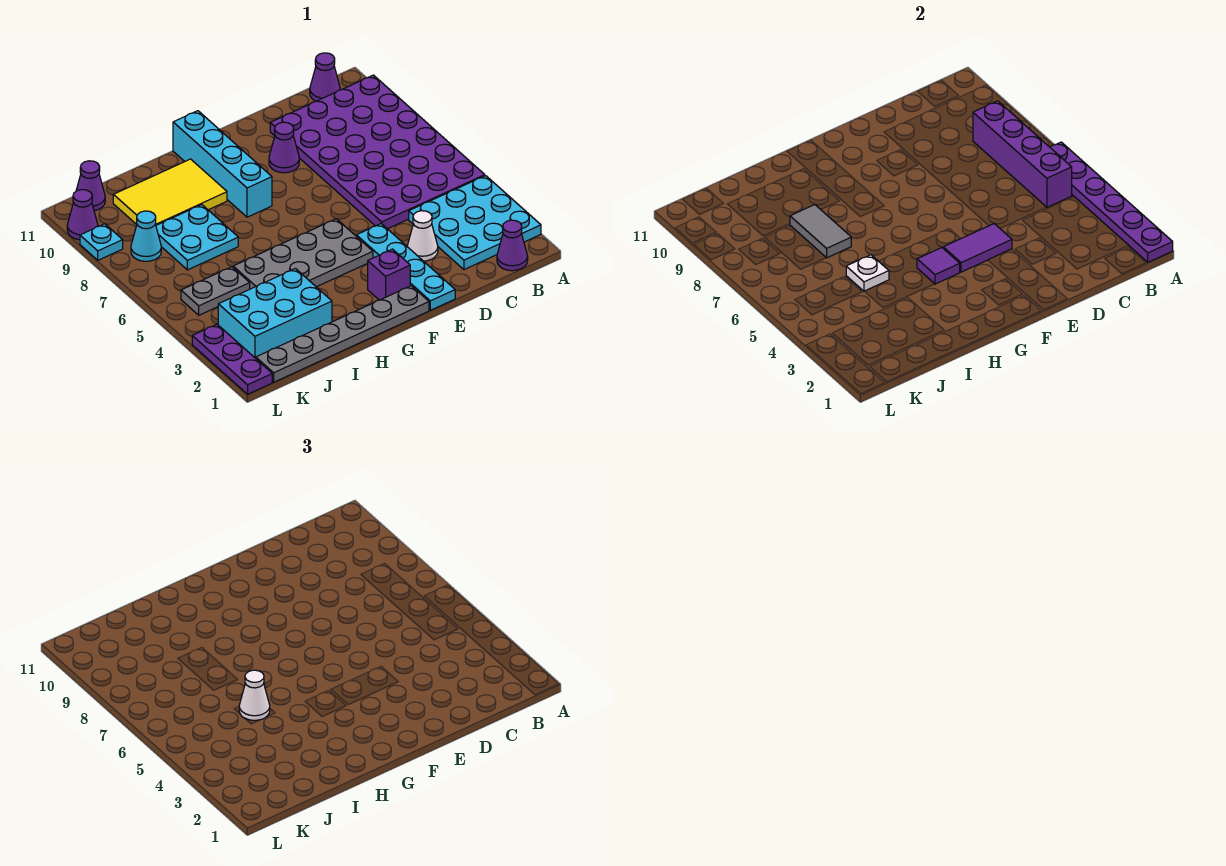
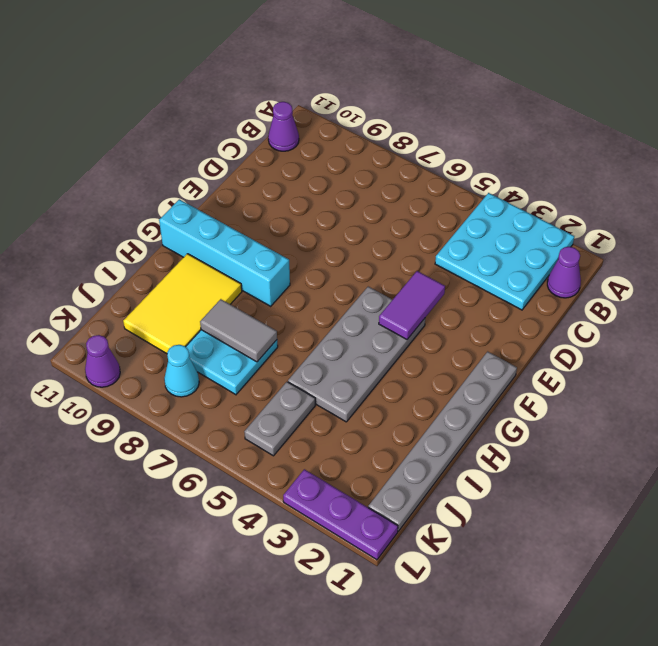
none -> purple 4x6 plate [270,75,485,229]
none -> white 1x1 cone [407,211,438,261]
none -> cyan 1x4 plate [356,224,455,310]

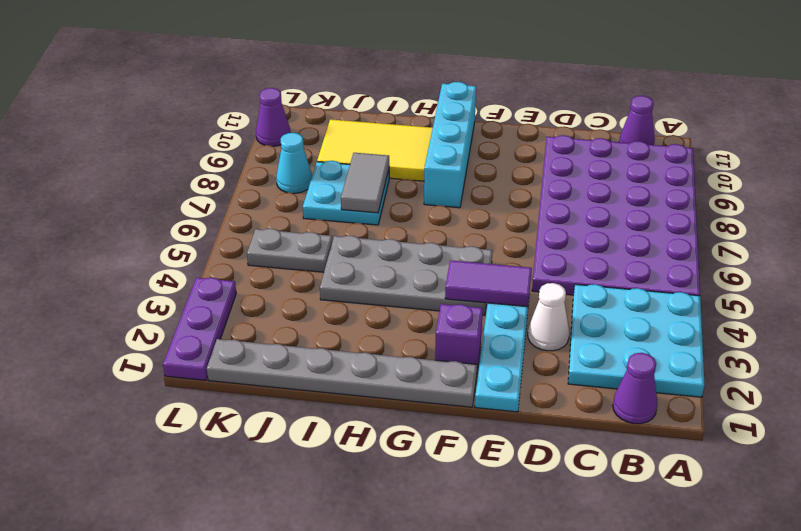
none -> purple 1x1 cone [269,122,299,173]
none -> cyan 2x3 brick [218,269,332,358]
none -> purple 1x1 cone [76,161,105,211]

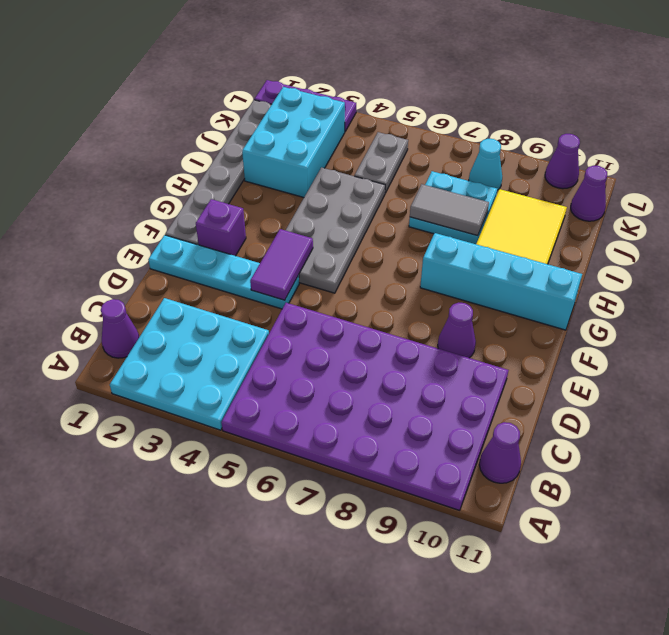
none -> white 1x1 cone [407,211,438,261]
none -> cyan 1x1 plate [80,224,123,260]
none -> purple 1x6 plate [1050,142,1173,262]

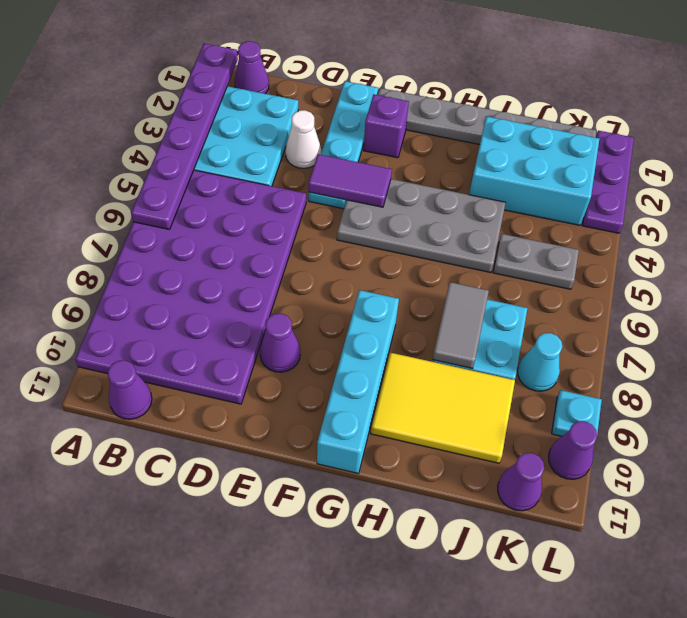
none -> purple 1x4 brick [973,101,1072,207]
none -> purple 1x1 tile [917,248,960,284]
none -> white 1x1 plate [846,255,889,291]

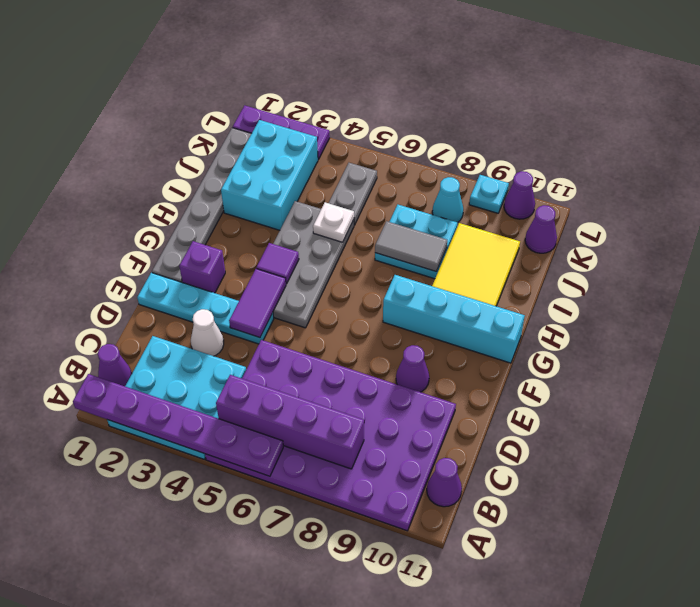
none -> white 1x1 cone [239,670,270,720]

